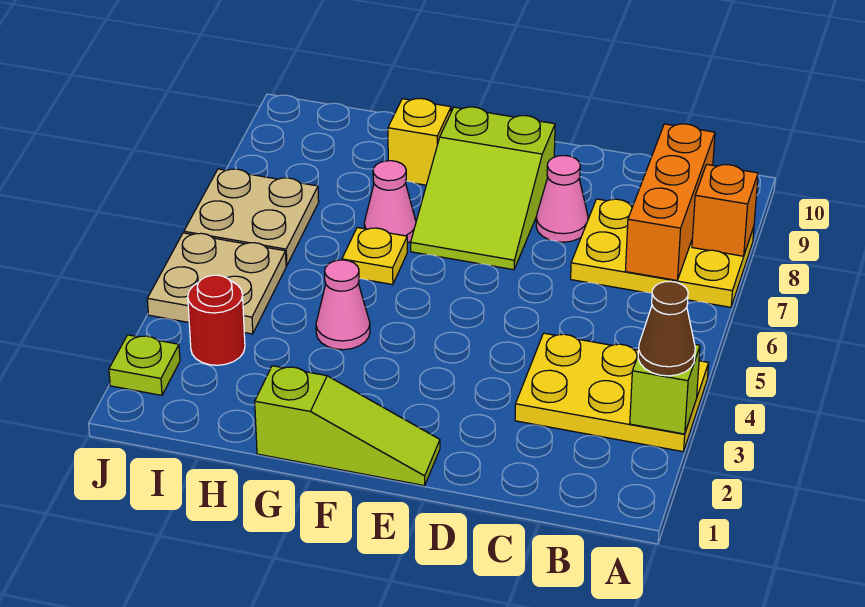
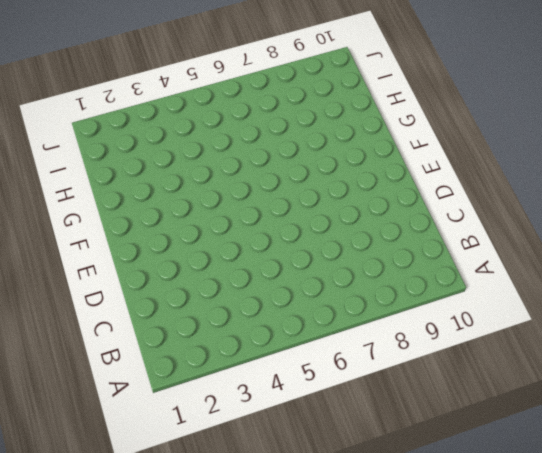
none -> yellow 2x3 plate [515,333,709,452]
none -> yellow 2x3 plate [571,199,754,307]
none -> pink 1x1 cone [536,156,588,242]

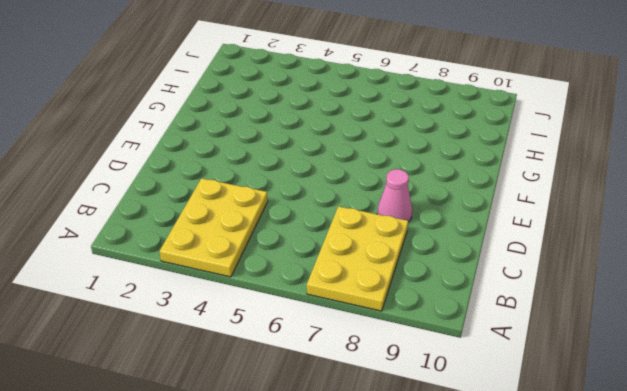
none -> lime 1x3 slope [255,366,440,486]
none -> lime 2x3 slope [411,107,555,270]
none -> pink 1x1 cone [316,260,370,350]

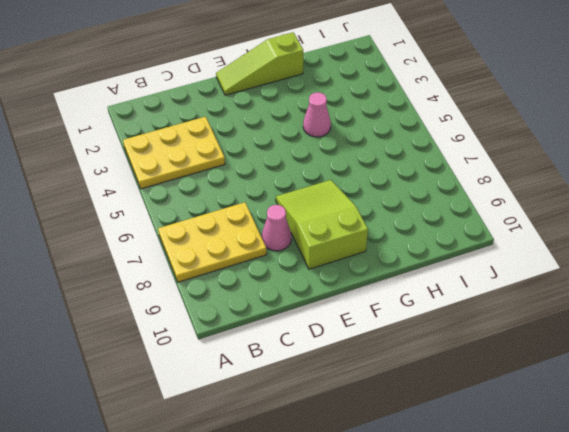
none -> yellow 1x1 plate [342,228,407,285]
none -> pink 1x1 cone [364,161,416,243]
none -> yellow 1x1 brick [388,99,451,185]

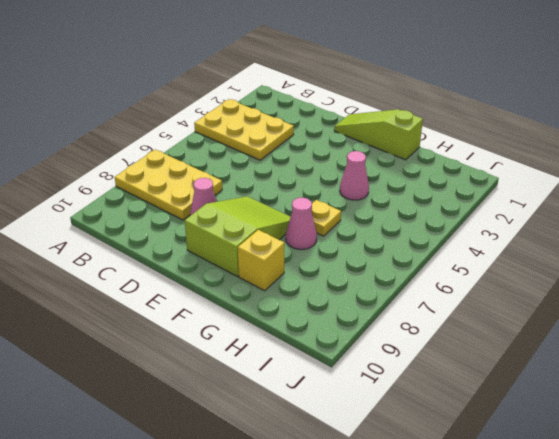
none -> red 1x1 round brick [188,275,245,365]
none -> tan 2x2 plate [147,233,286,334]
none -> tan 2x2 plate [184,169,319,266]

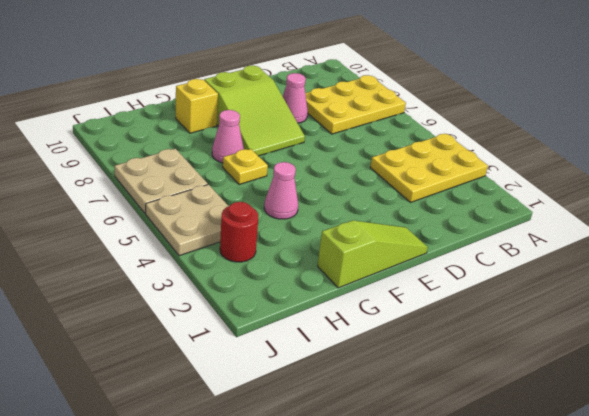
none -> lime 1x1 plate [109,335,180,395]
none -> lime 1x1 brick [630,345,700,434]
none -> orange 1x1 brick [692,164,758,256]

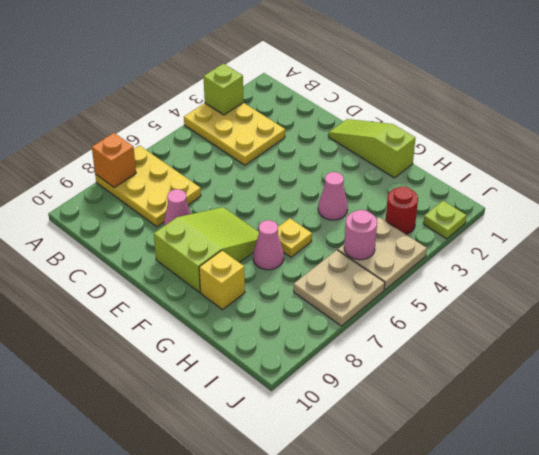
pink 1x1 round brick [344,210,377,260] -> none
none -> orange 1x3 brick [626,124,715,280]
none -> brown 1x1 cone [638,281,695,376]

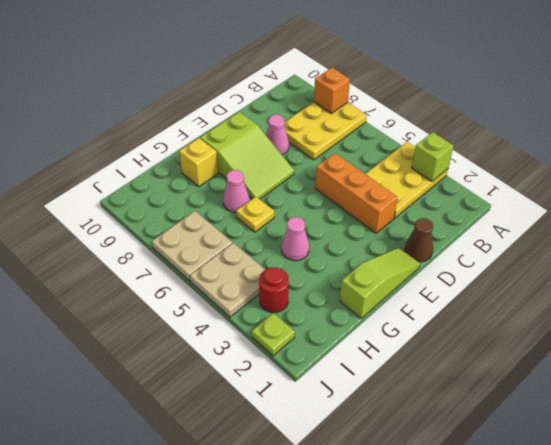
brown 1x1 cone [405,218,433,262] -> brown 1x1 cone moved to [638,281,695,376]
orange 1x3 brick [315,153,398,233] -> orange 1x3 brick moved to [626,124,715,280]

